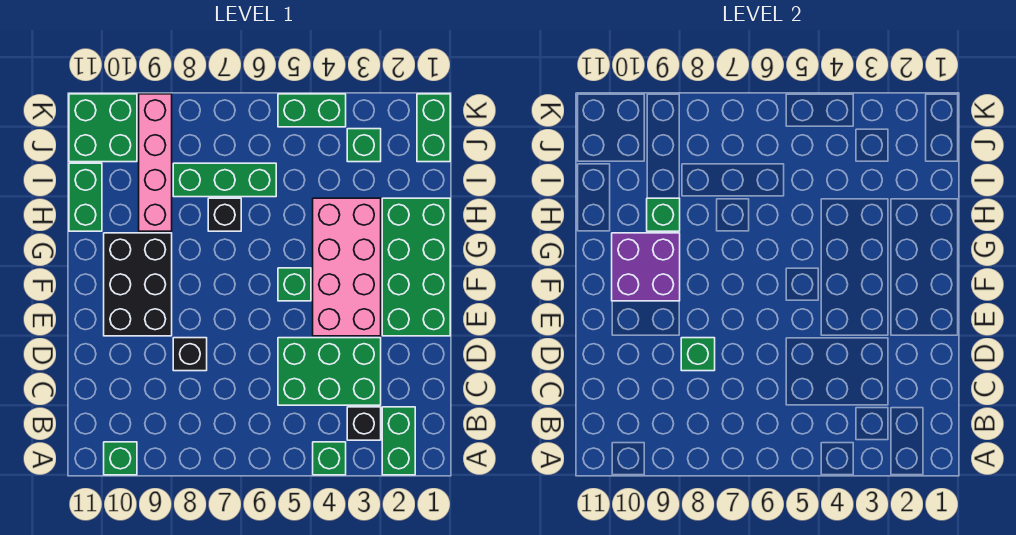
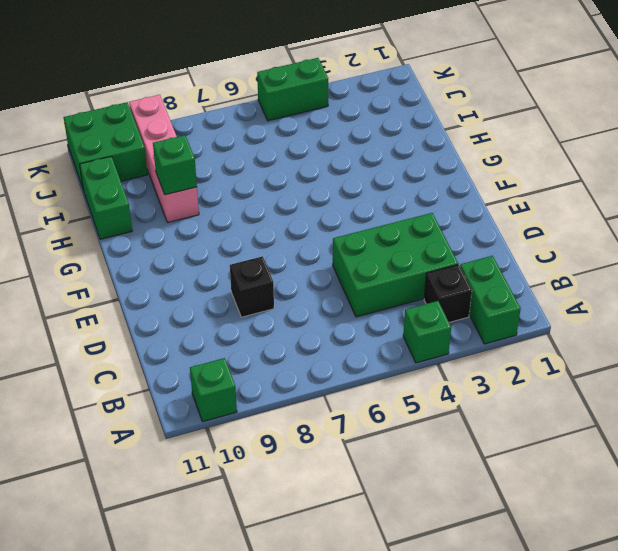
none -> green 2x4 brick [382,198,450,336]
none -> pink 2x4 brick [313,198,381,336]
none -> black 2x3 brick [104,233,172,336]

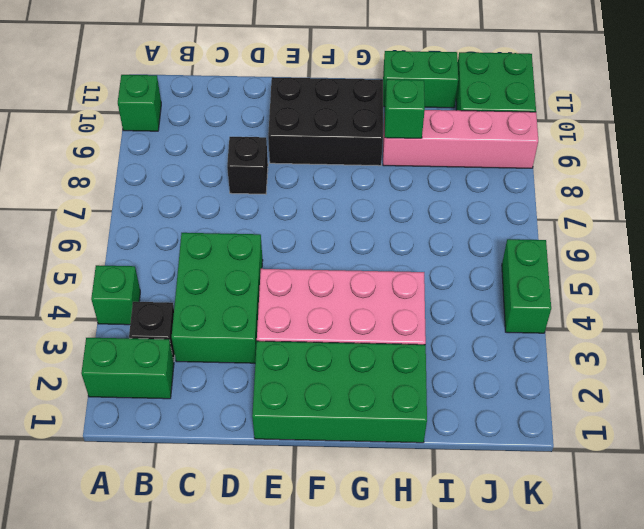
none -> green 1x1 brick [278,268,311,301]
none -> black 1x1 brick [208,198,241,231]
none -> green 1x3 brick [173,163,276,197]

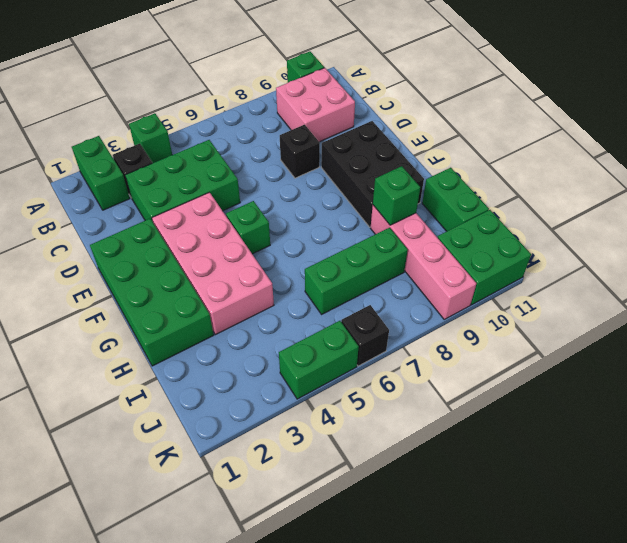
pink 2x2 brick [276,68,355,142] -> none
black 1x1 brick [341,305,389,366] -> black 1x1 brick moved to [208,198,241,231]
none -> green 1x2 brick [417,94,450,162]
none -> green 1x1 brick [347,129,381,162]
none -> green 1x1 brick [681,338,715,371]

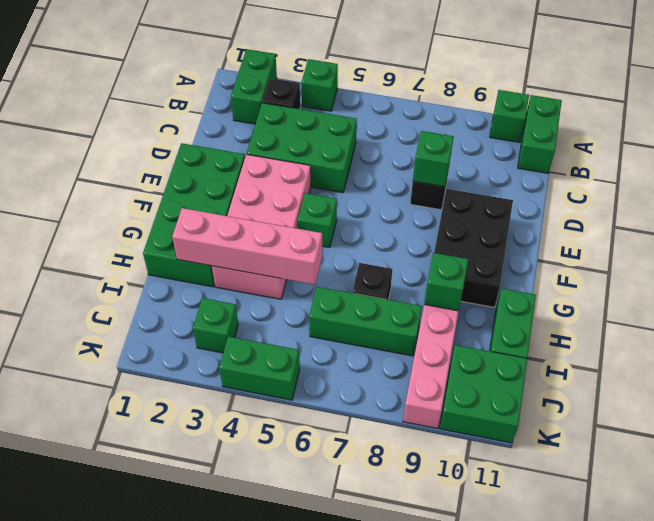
green 1x2 brick [518,95,562,173] -> green 1x2 brick moved to [417,94,450,162]
pink 1x4 brick [172,208,322,285] -> none
none -> purple 2x2 brick [612,233,680,301]

